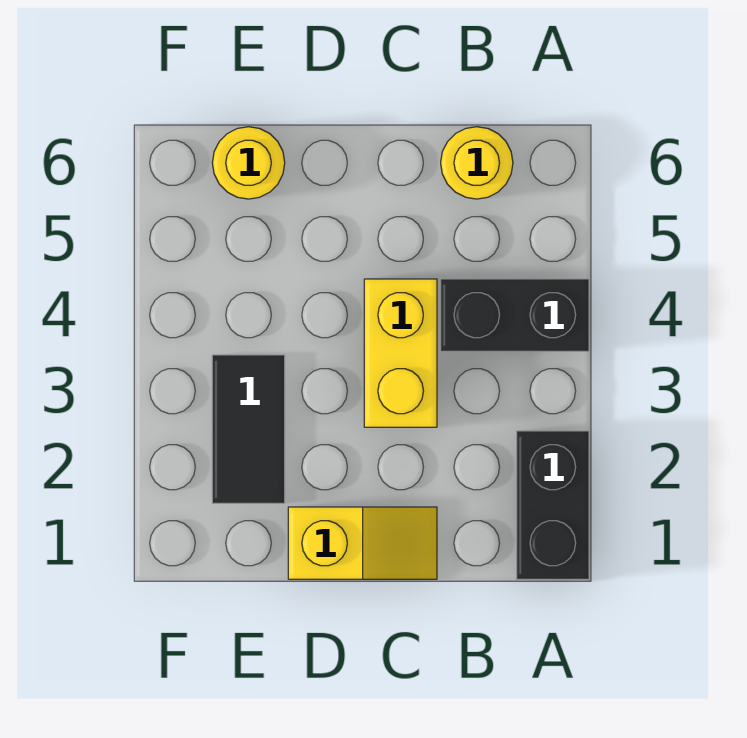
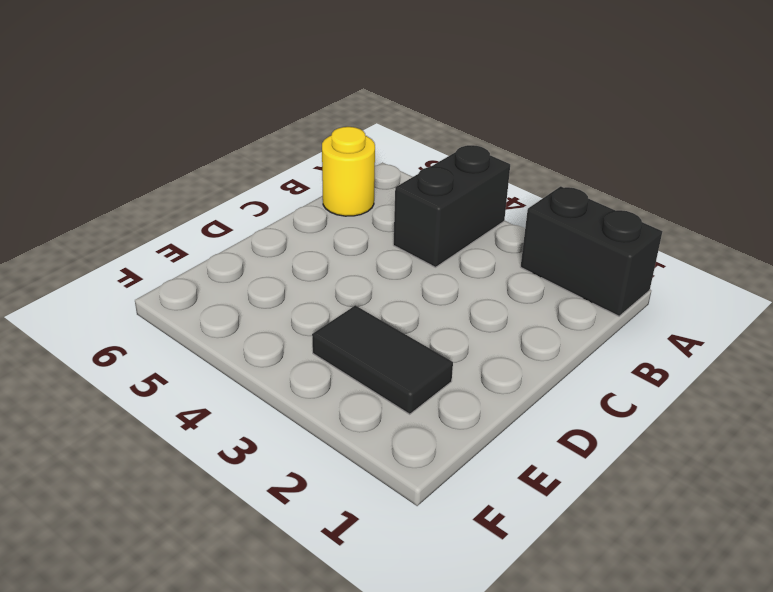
none -> yellow 1x2 slope [288,507,437,579]
none -> yellow 1x2 brick [364,279,437,427]

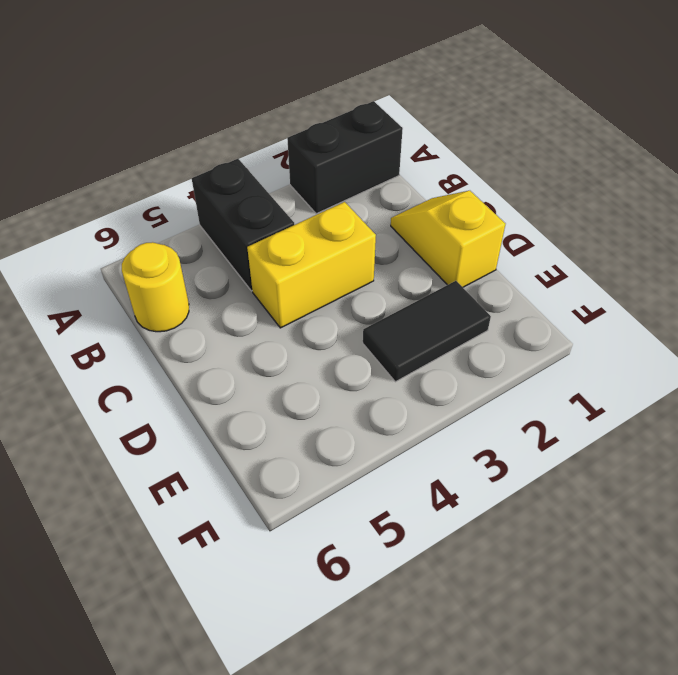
none -> yellow 1x1 round brick [212,127,285,199]

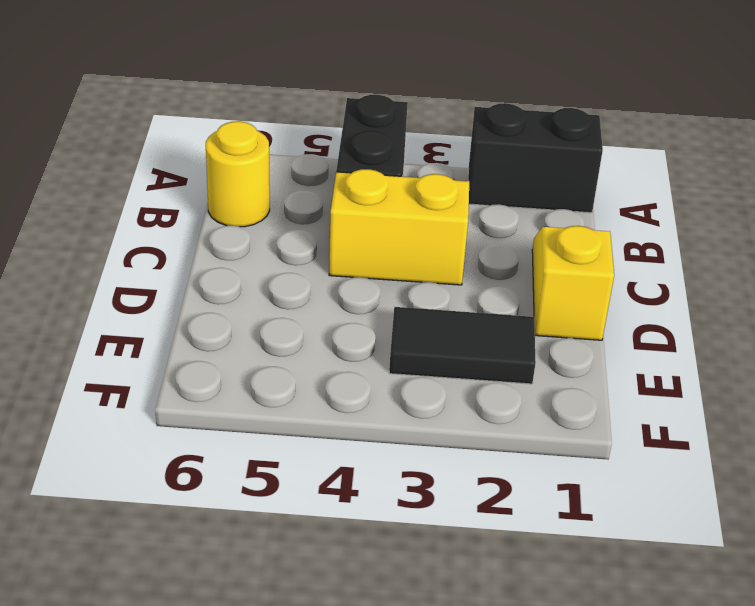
none -> yellow 1x1 round brick [212,127,285,199]

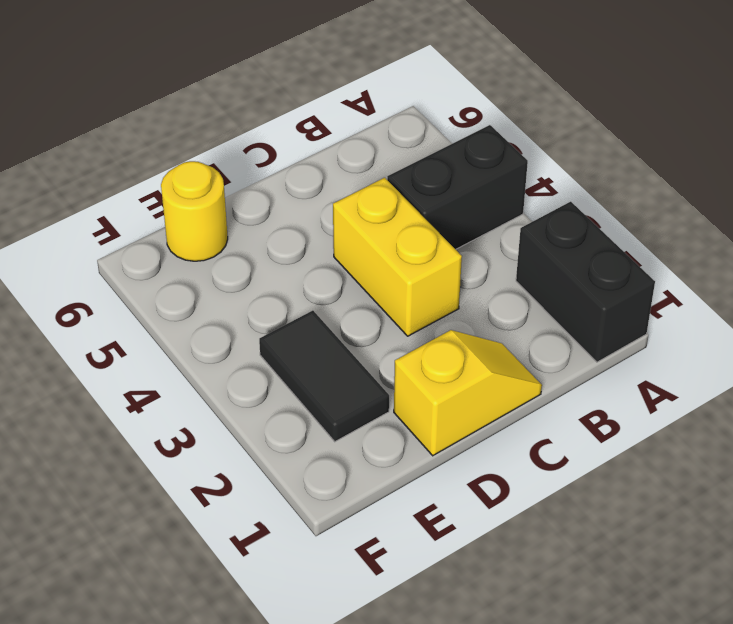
none -> yellow 1x1 round brick [441,127,513,199]

